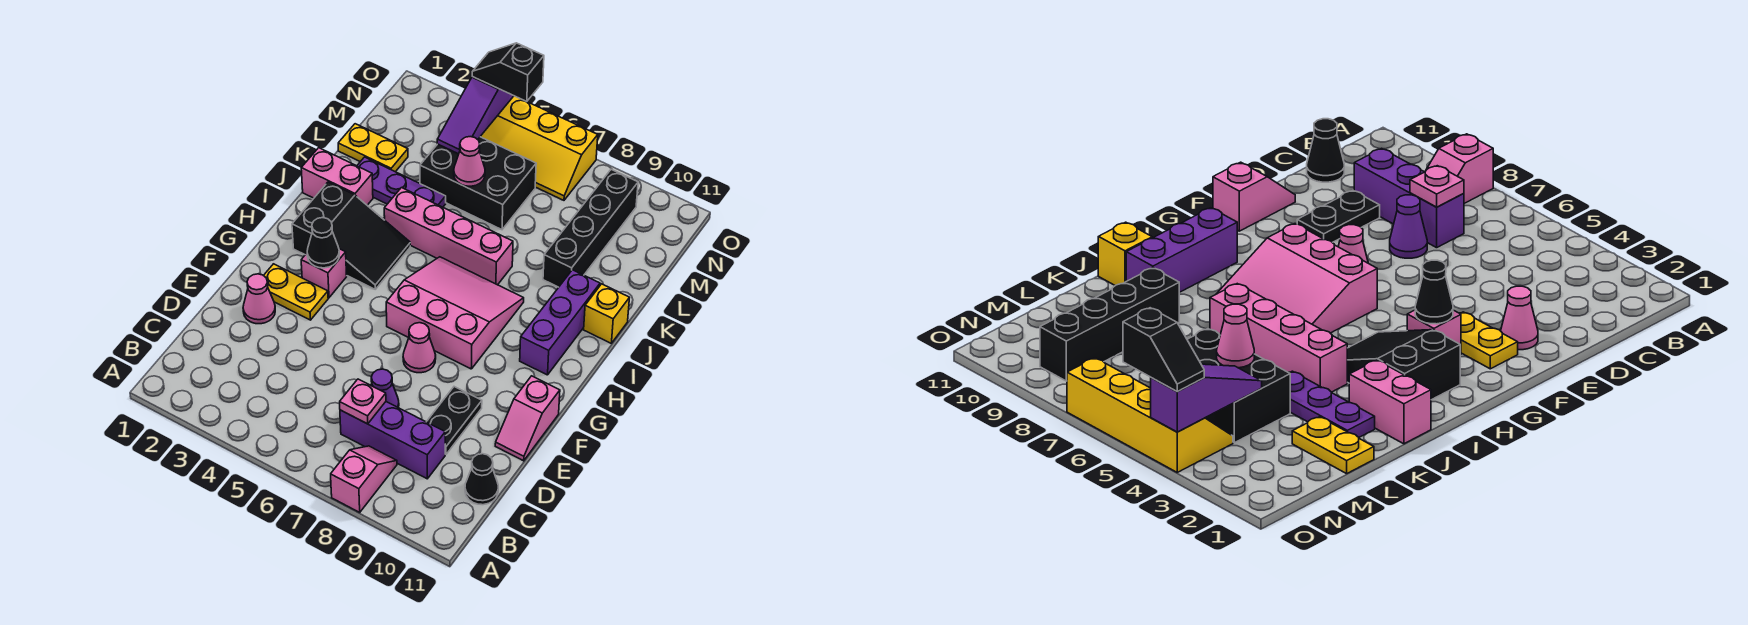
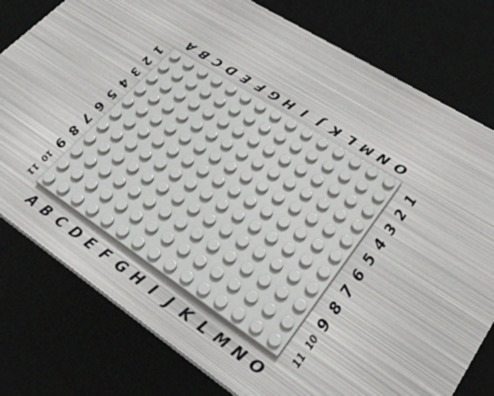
none -> pink 1x2 slope [331,446,397,512]
none -> purple 1x3 brick [340,402,445,479]
none -> black 1x1 cone [465,454,498,505]

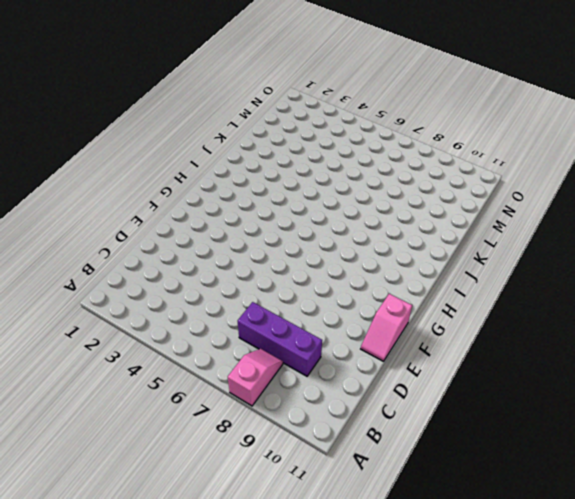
none -> black 1x1 cone [465,454,498,505]
none -> purple 1x1 cone [371,369,399,408]
none -> black 1x2 plate [427,387,482,454]

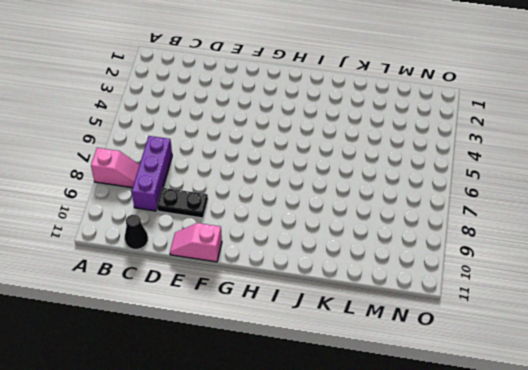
none -> purple 1x1 cone [371,369,399,408]
none -> pink 1x1 cone [243,274,275,324]
none -> yellow 1x2 plate [263,264,328,320]

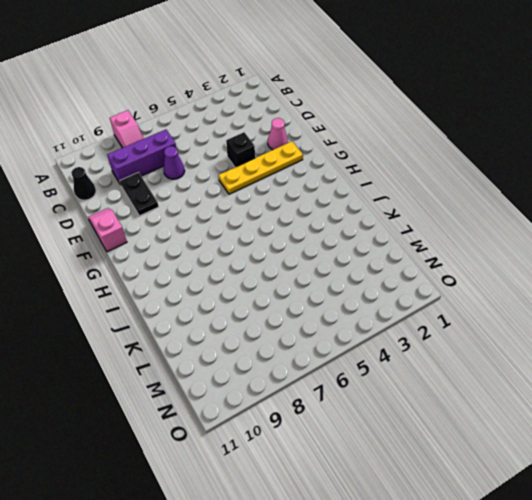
black 1x1 brick [226,132,255,167] -> none
yellow 1x4 plate [219,141,303,194] -> yellow 1x2 plate [263,264,328,320]
none -> pink 1x1 cone [403,323,436,373]
none -> pink 1x1 brick [301,249,347,298]
none -> pink 3x3 slope [386,257,524,369]

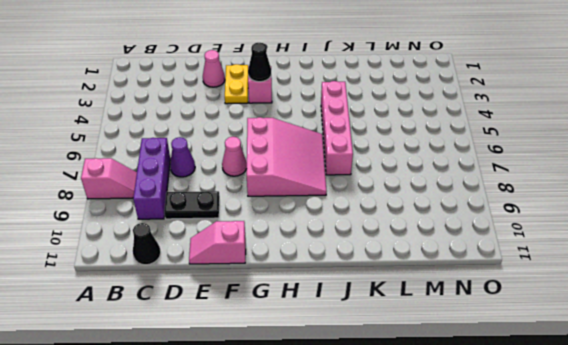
none -> black 2x3 slope [292,182,410,289]
none -> purple 1x3 brick [520,270,600,375]
none -> pink 1x2 brick [301,148,373,205]

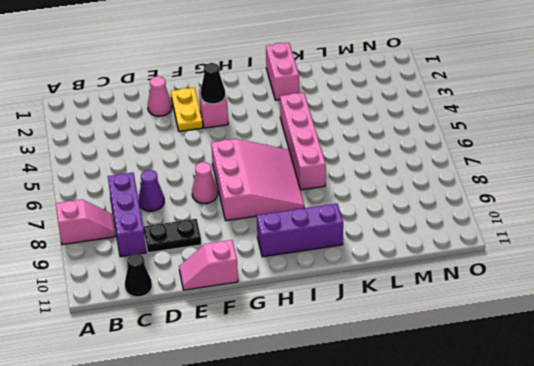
none -> black 2x3 slope [292,182,410,289]
none -> yellow 1x1 brick [584,284,629,343]
none -> purple 1x3 plate [357,157,446,207]

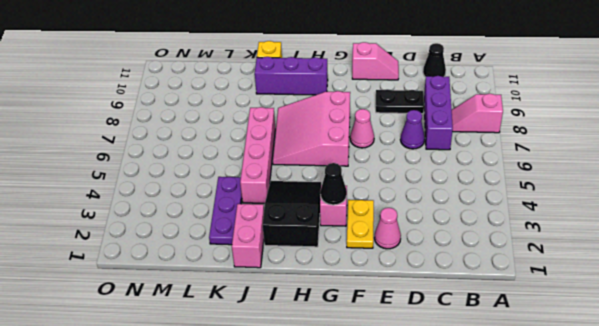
none -> black 1x4 brick [543,169,638,287]
none -> yellow 1x2 plate [338,124,408,172]
none -> black 2x3 brick [420,137,536,230]

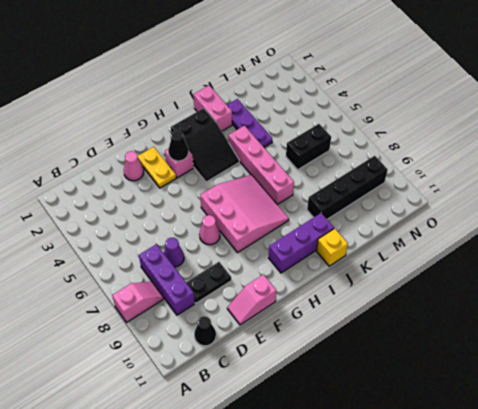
black 1x2 brick [286,124,331,170] -> black 2x3 brick [420,137,536,230]
none -> yellow 1x2 plate [338,124,408,172]
none -> yellow 2x4 slope [480,96,598,200]
none -> pink 1x1 plate [340,379,386,424]

